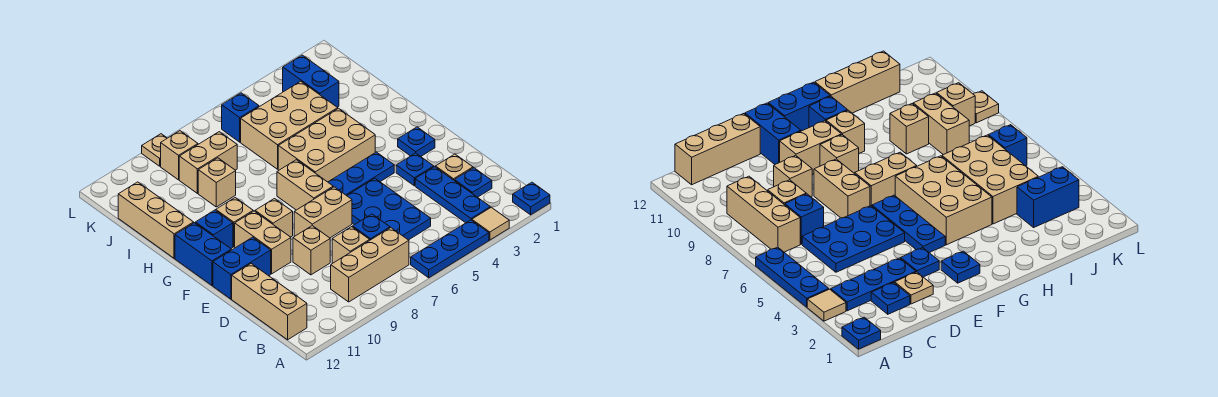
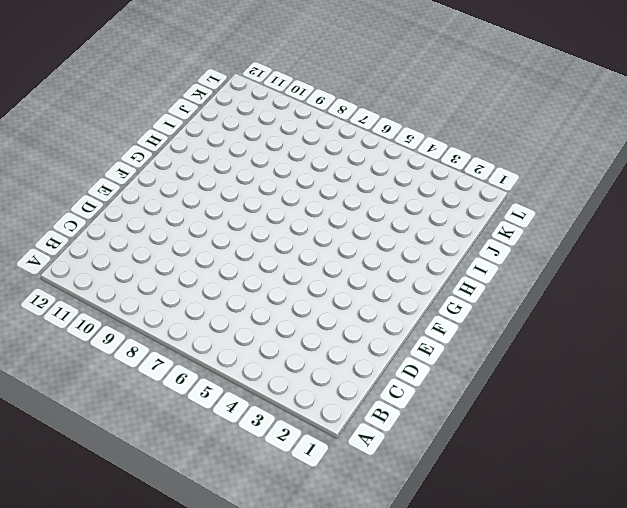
none -> blue 1x1 plate [513,182,550,215]
none -> tan 1x1 tile [472,207,509,240]
none -> blue 1x3 plate [411,220,489,278]
none -> blue 1x3 plate [415,167,490,223]

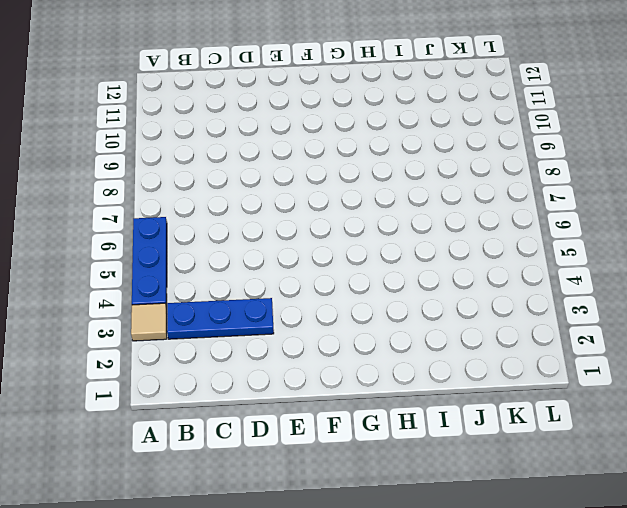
none -> blue 1x1 plate [513,182,550,215]
none -> tan 1x3 brick [331,228,409,302]
none -> tan 1x3 brick [232,264,307,340]
none -> blue 1x1 plate [454,168,492,197]

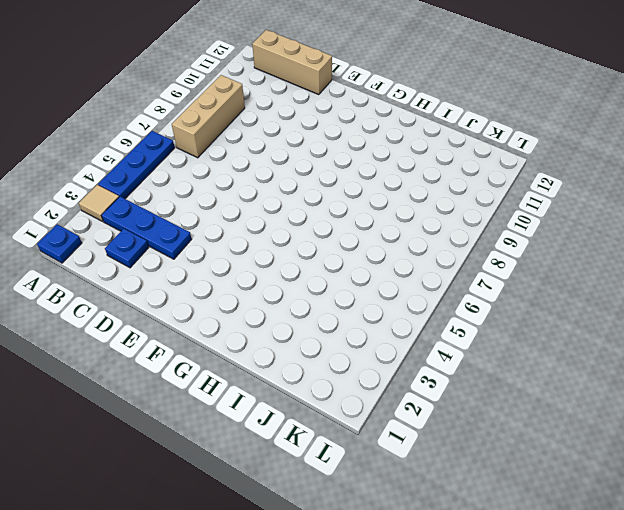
none -> blue 2x3 plate [347,178,431,240]
none -> blue 1x1 brick [353,214,390,240]
none -> tan 1x1 brick [332,227,370,263]
none -> tan 1x1 plate [436,154,473,180]

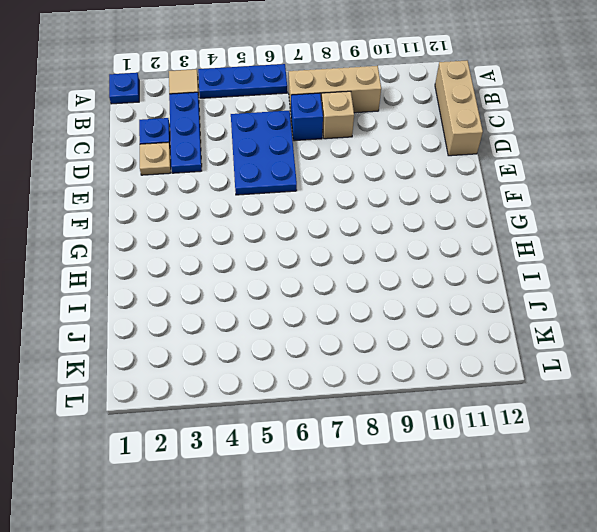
none -> tan 1x1 brick [293,226,330,275]
none -> blue 1x1 plate [396,153,434,186]
none -> tan 1x2 brick [294,187,352,238]
none -> tan 1x2 brick [235,211,291,274]

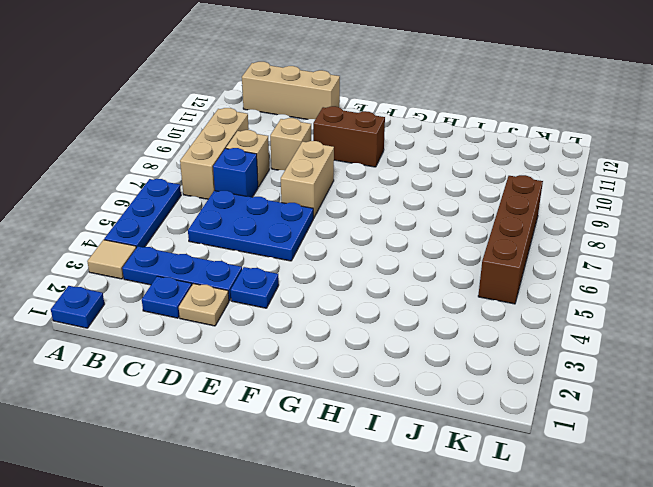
brown 1x2 brick [313,106,385,167] -> tan 1x2 brick [235,211,291,274]
brown 1x4 brick [478,175,543,304] -> blue 1x1 brick [222,93,259,142]
none -> blue 1x2 brick [213,237,271,299]
none -> blue 1x1 plate [398,127,435,156]
none -> blue 1x3 plate [328,152,394,196]
none -> tan 1x2 brick [277,160,333,210]

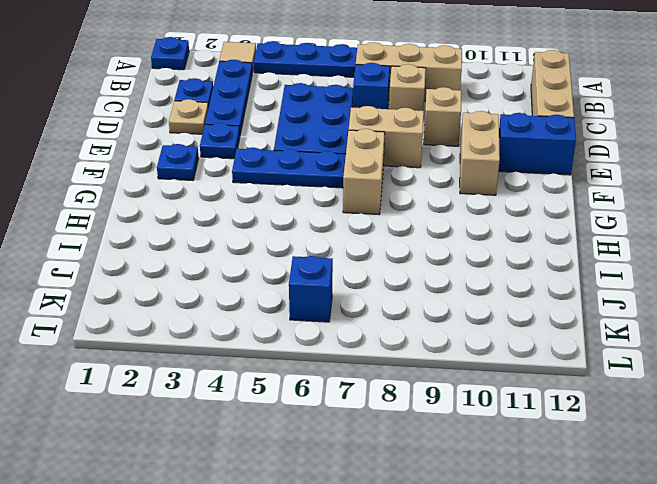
none -> tan 1x1 brick [255,199,293,237]
none -> blue 1x2 brick [175,223,231,285]
none -> tan 2x3 brick [278,108,375,182]
none -> tan 1x1 brick [216,198,253,247]

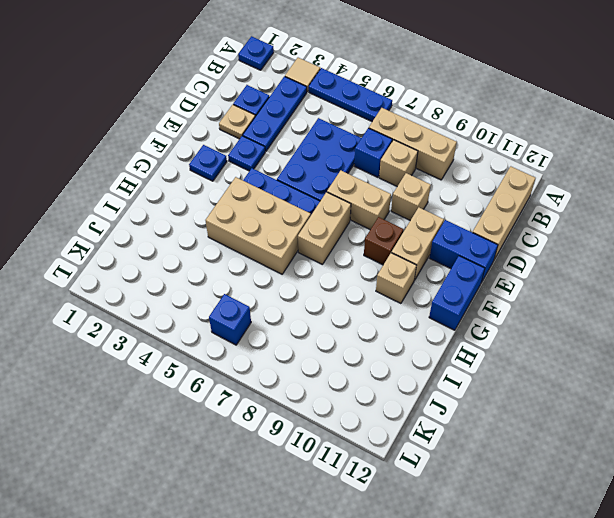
brown 1x1 brick [364,217,404,265] -> tan 1x1 brick [255,199,293,237]
none -> blue 1x1 brick [195,210,233,248]
none -> tan 1x3 brick [118,182,194,258]
none -> tan 2x3 brick [241,81,338,169]
none -> tan 1x1 brick [198,158,236,207]

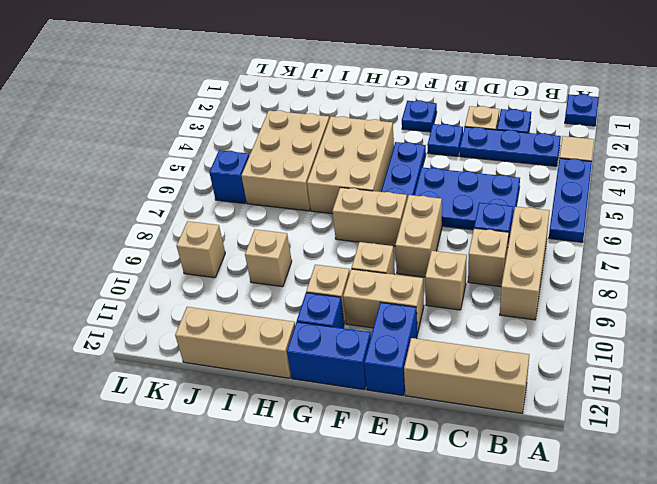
none -> blue 1x2 brick [283,55,339,107]
none -> tan 1x2 brick [179,132,237,193]
none -> tan 1x1 plate [142,134,167,166]

